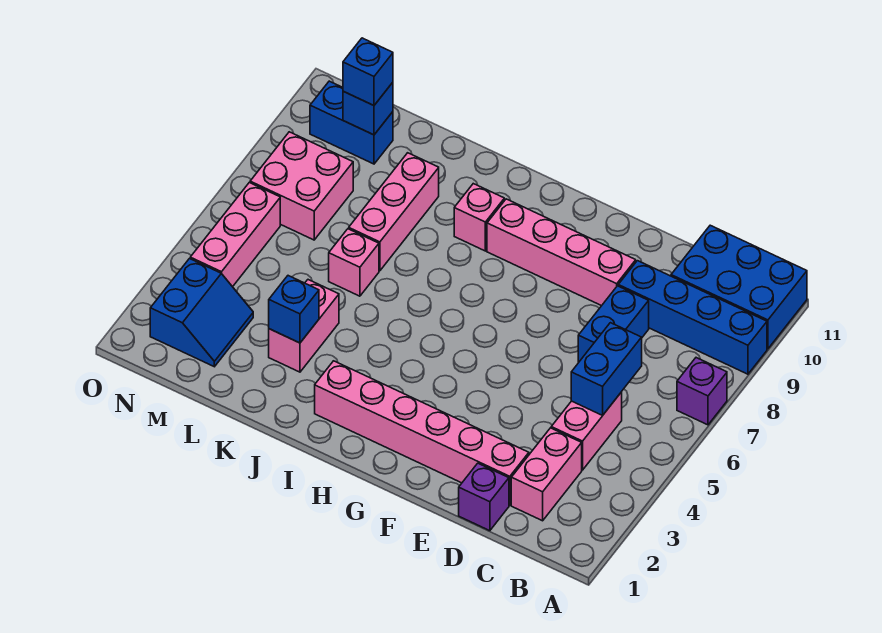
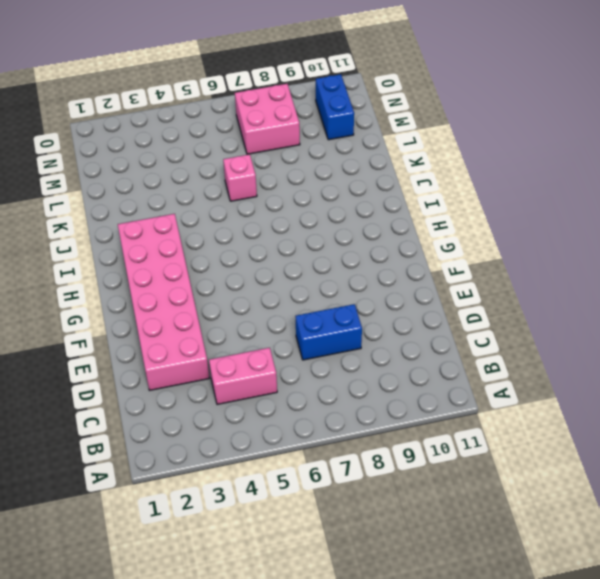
pink 2x6 brick [118,214,209,390] -> pink 1x6 brick [315,361,529,505]
none -> purple 1x1 brick [677,358,727,425]
none -> blue 1x4 brick [618,261,767,374]
none -> blue 2x3 brick [671,225,807,349]

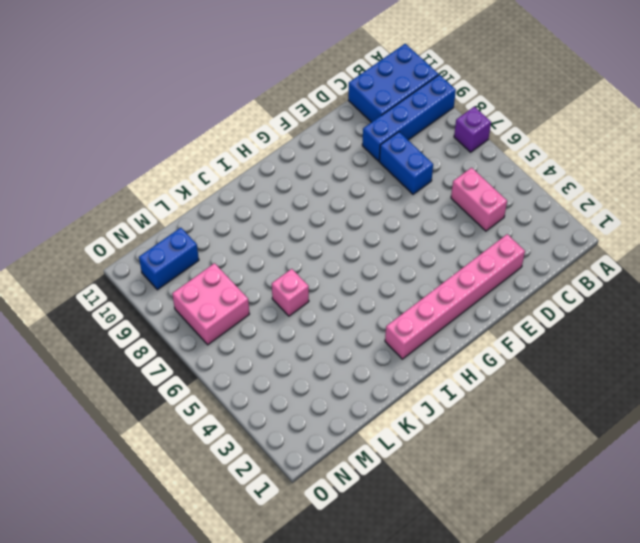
none -> pink 1x2 brick [511,428,582,521]
none -> purple 1x1 brick [459,463,509,531]
none -> pink 1x4 brick [487,199,636,306]

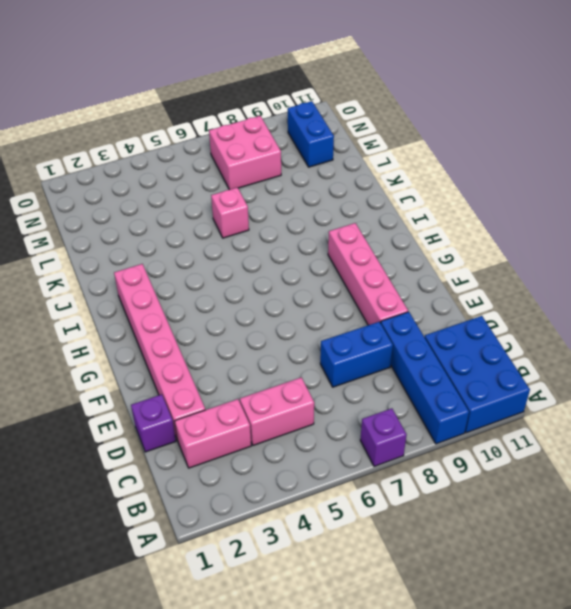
none -> pink 1x1 brick [454,184,504,251]
none -> pink 1x2 brick [269,280,339,372]
none -> pink 1x3 brick [349,153,439,271]

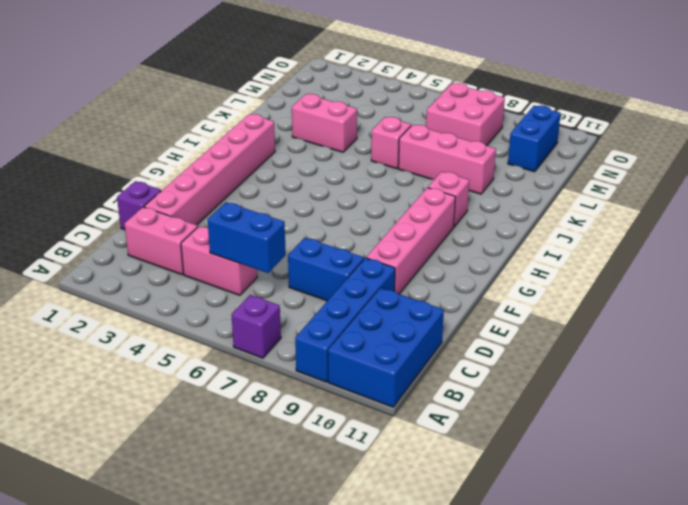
none -> blue 2x2 slope [150,259,253,367]
none -> pink 1x3 brick [190,183,280,287]
none -> blue 1x1 brick [269,276,319,343]

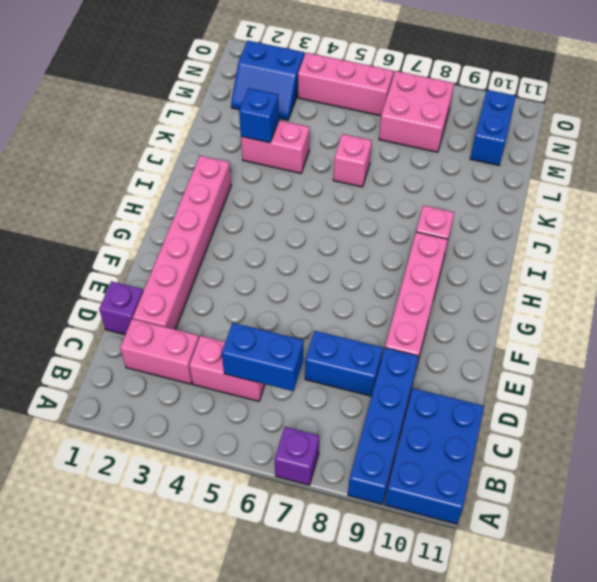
none -> pink 1x3 brick [349,153,439,271]
none -> blue 1x1 brick [343,82,393,135]
none -> blue 1x1 brick [343,38,393,105]

